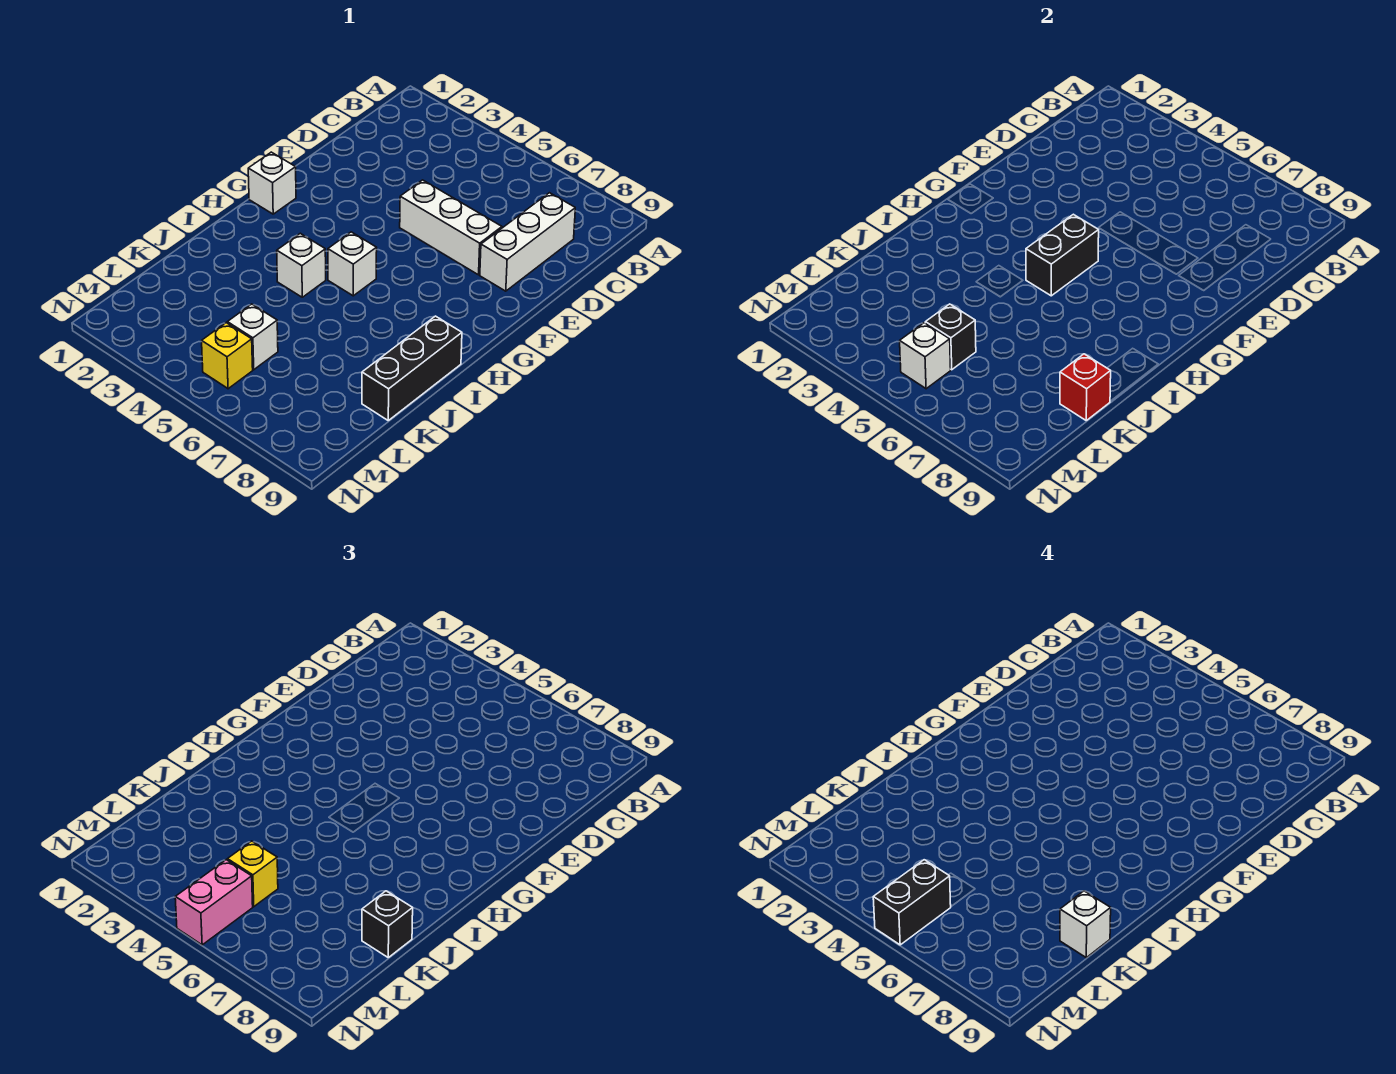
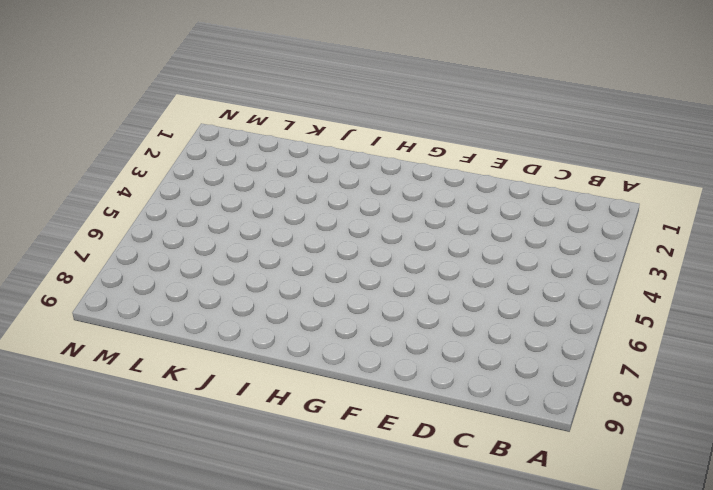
none -> white 1x3 brick [480,193,575,291]
none -> white 1x3 brick [400,180,502,275]
none -> white 1x1 brick [248,152,296,214]

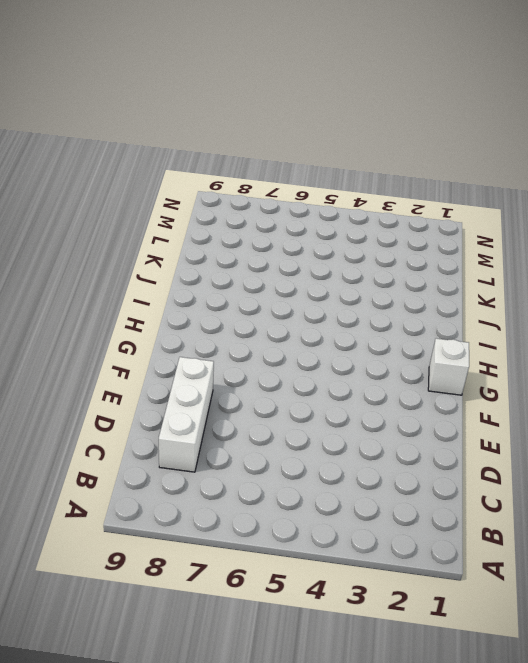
none -> white 1x3 brick [400,180,502,275]
none -> white 1x1 brick [328,232,377,296]
none -> white 1x1 brick [277,233,326,297]

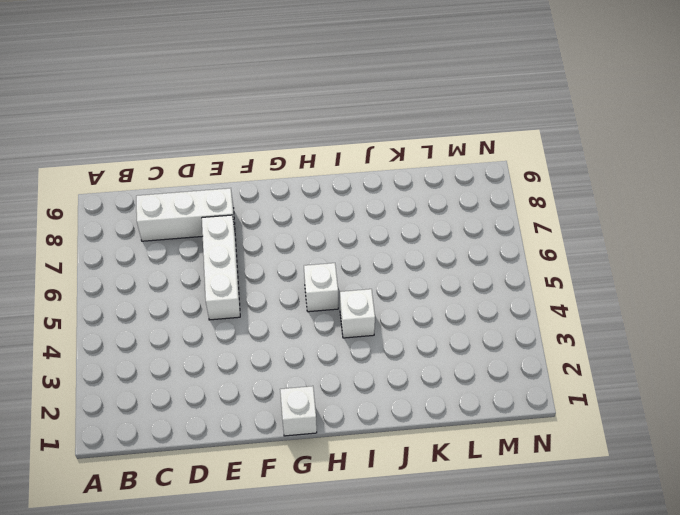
none -> black 1x3 brick [362,316,462,420]
none -> white 1x1 brick [227,304,278,370]
none -> yellow 1x1 brick [202,323,253,389]

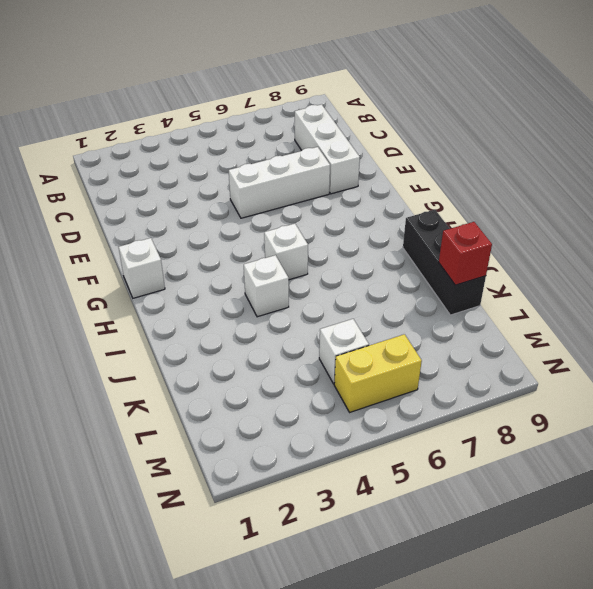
yellow 1x2 brick [334,334,422,412] -> yellow 1x1 brick [202,323,253,389]
none -> black 1x2 brick [1026,214,1099,296]
none -> black 1x1 brick [925,304,976,370]
none -> white 1x1 brick [900,323,951,389]

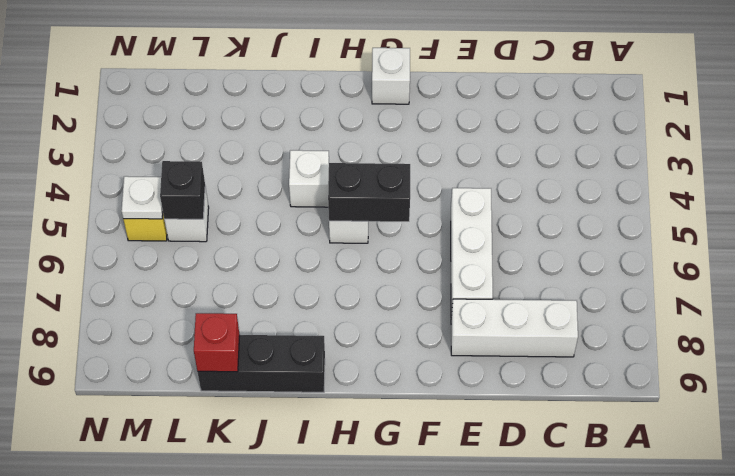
white 1x1 plate [122,176,163,219] -> white 1x1 brick [900,323,951,389]
none -> black 1x1 brick [362,891,413,957]
none -> yellow 1x1 brick [227,841,278,907]
none -> pink 1x2 brick [175,860,253,945]

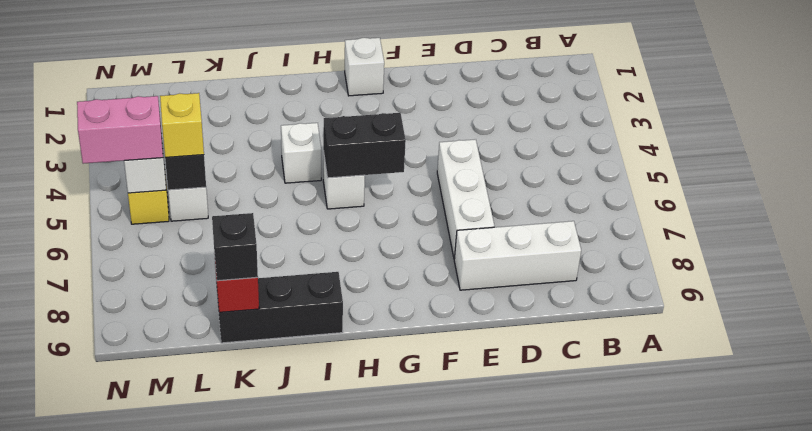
none -> white 1x1 brick [1060,891,1111,957]
none -> black 1x2 brick [873,860,951,945]

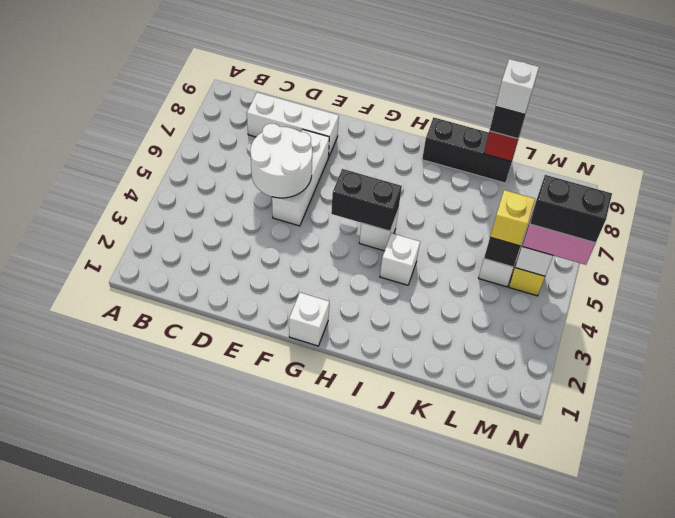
white 2x2 round brick [250,123,312,198] -> none

